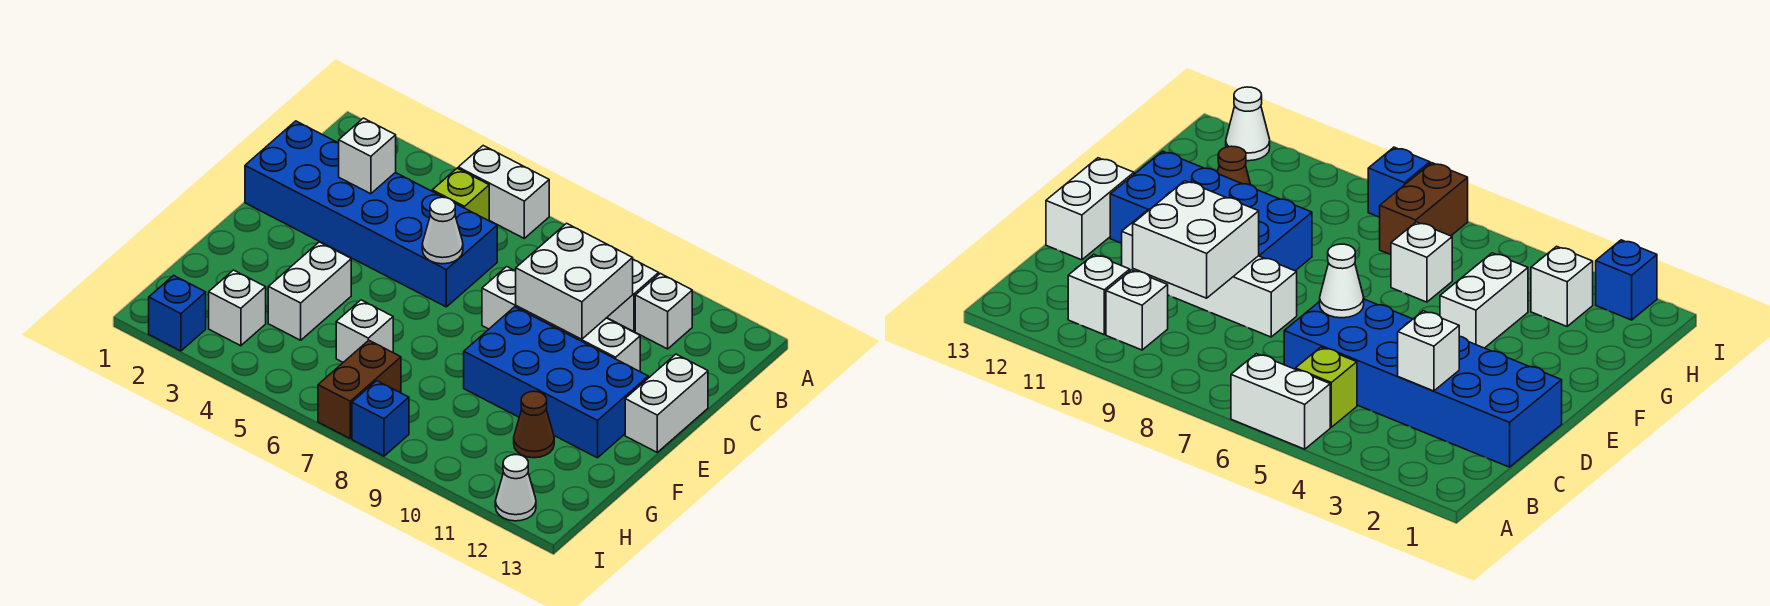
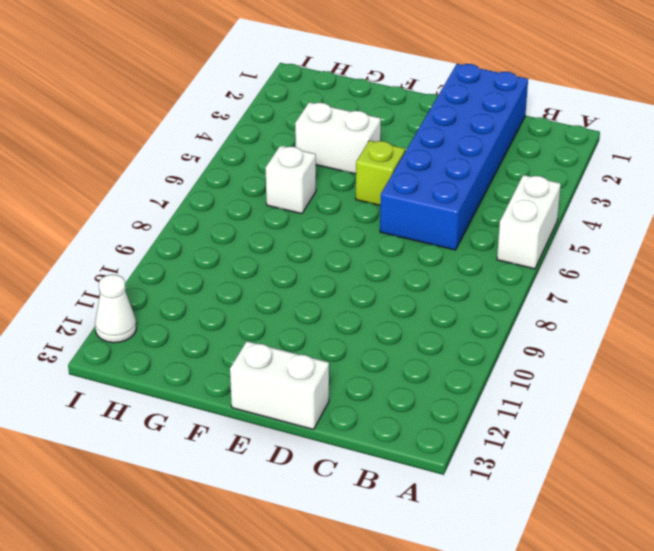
lime 1x1 brick [356,140,405,205] -> lime 1x1 brick moved to [432,168,489,221]
none -> white 1x1 brick [607,259,659,331]
none -> white 1x1 brick [635,273,692,349]
none -> white 1x4 brick [482,267,640,371]

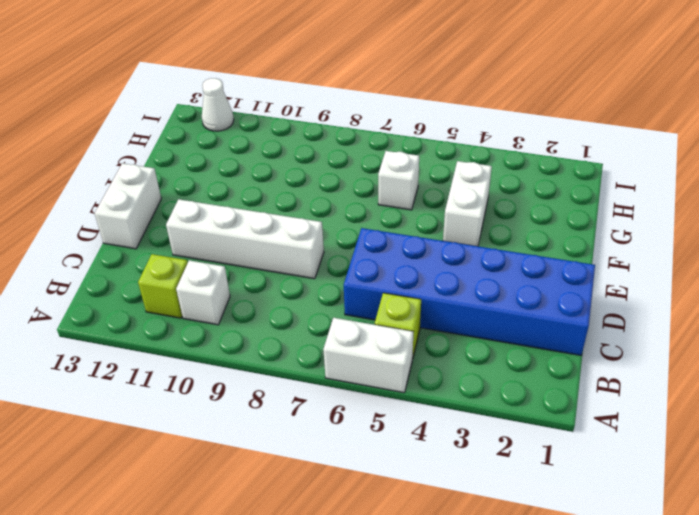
lime 1x1 brick [138,254,188,318] -> white 1x1 brick [635,273,692,349]
none -> blue 2x4 brick [464,307,648,458]
none -> brown 1x1 cone [514,391,554,458]
none -> white 1x1 brick [209,270,266,346]

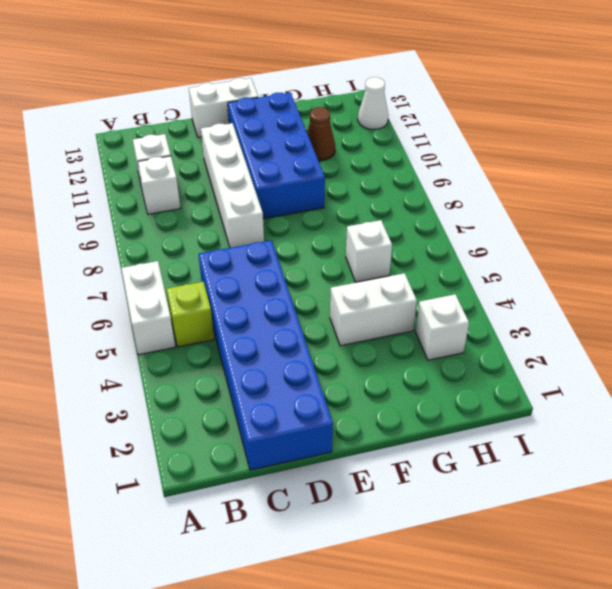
none -> brown 1x2 brick [318,340,401,438]
none -> blue 1x1 brick [149,275,206,351]
none -> blue 1x1 brick [352,381,409,456]

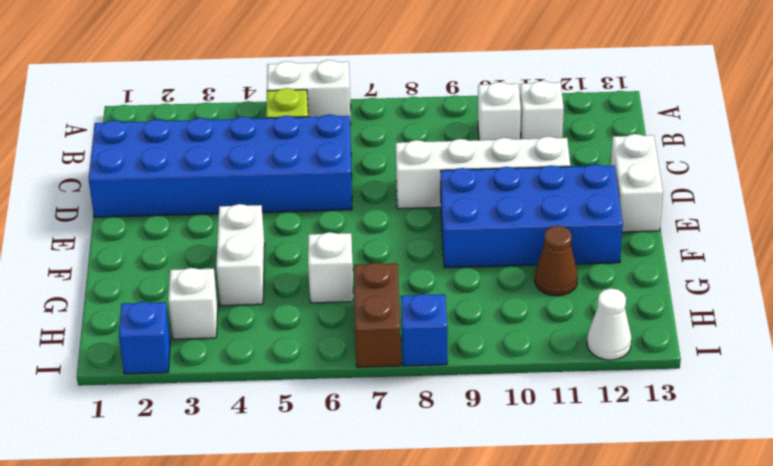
none -> white 1x1 brick [339,118,396,194]
none -> white 2x2 brick [516,223,633,339]
none -> white 1x1 cone [422,197,463,264]

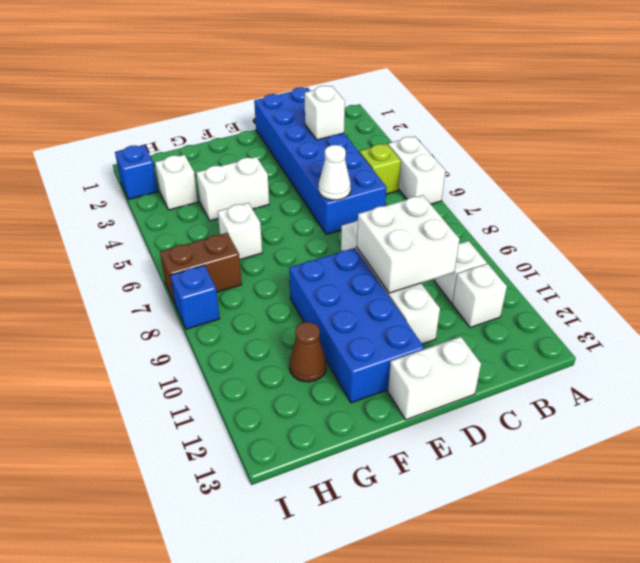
none -> white 1x1 cone [495,455,536,521]

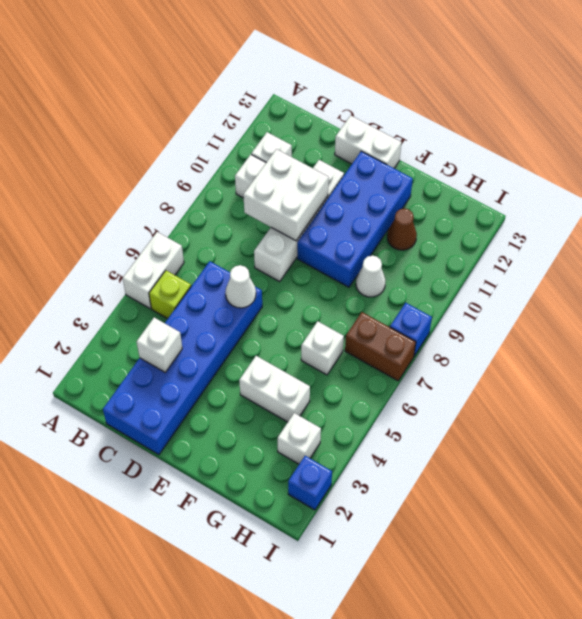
white 1x1 cone [356,256,386,297] -> white 1x1 cone moved to [495,455,536,521]

